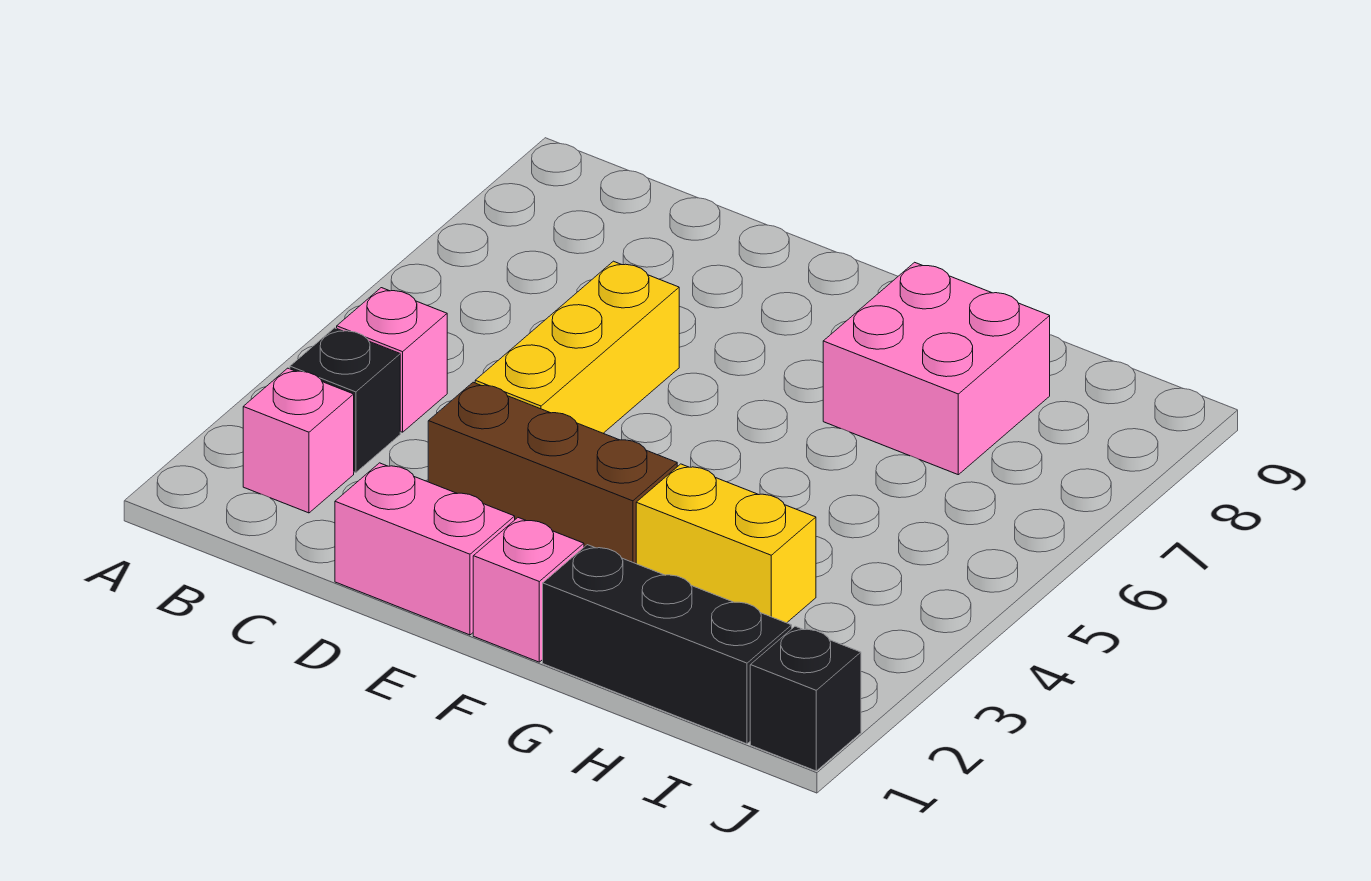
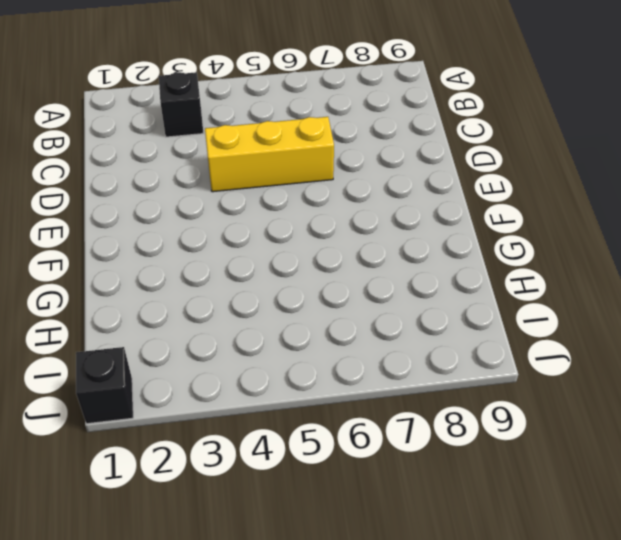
none -> pink 1x1 brick [243,368,354,513]
none -> pink 1x1 brick [337,288,447,432]

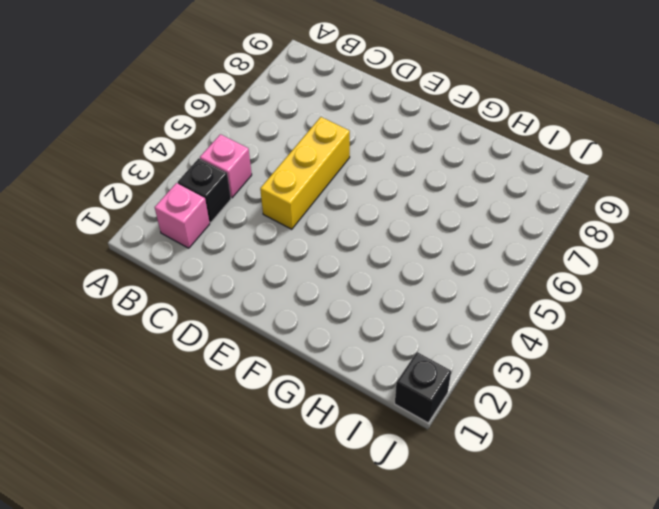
none -> pink 1x2 brick [335,463,515,635]
none -> brown 1x3 brick [428,382,677,564]

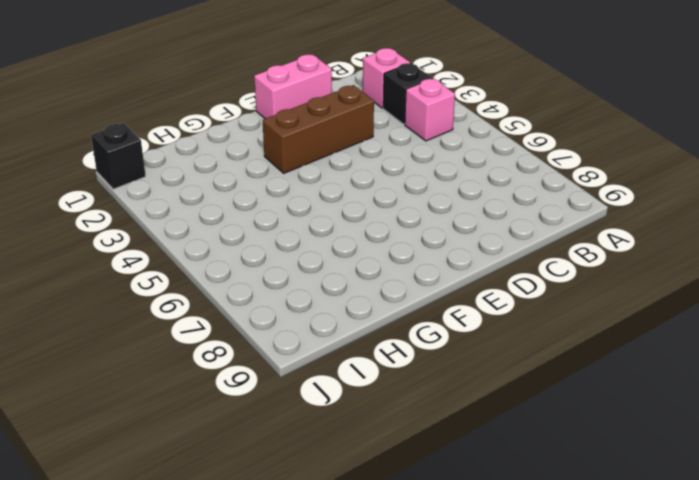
none -> yellow 1x3 brick [475,261,679,433]
none -> pink 1x1 brick [473,518,584,662]

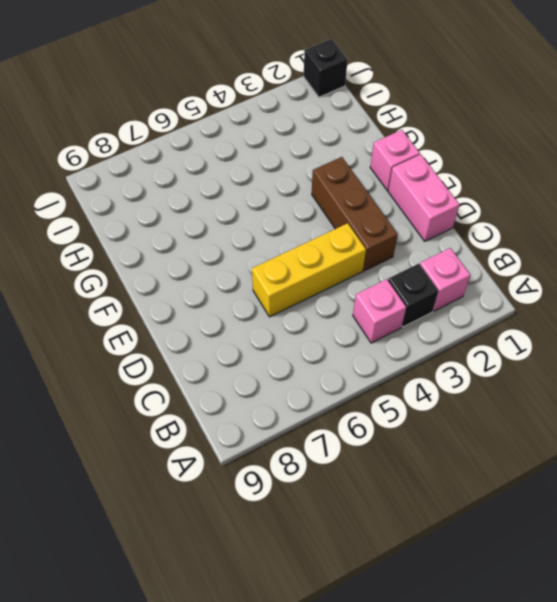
none -> black 1x3 brick [543,545,792,744]
none -> yellow 1x2 brick [636,464,816,623]

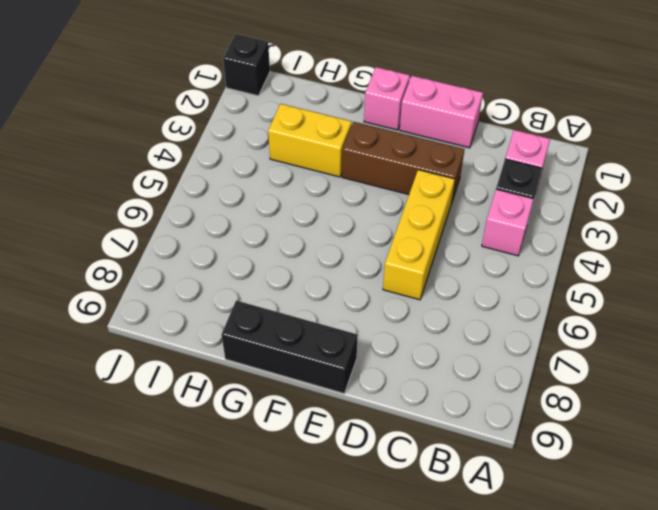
black 1x3 brick [221,301,358,394] -> black 1x3 brick moved to [543,545,792,744]
none -> pink 2x2 brick [823,262,1050,475]

